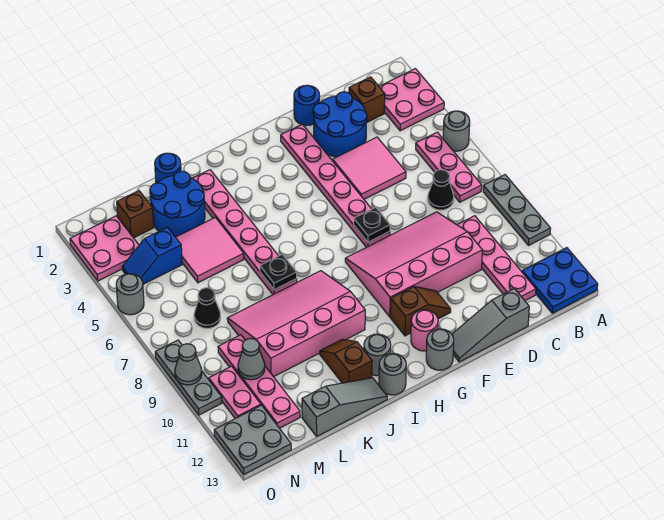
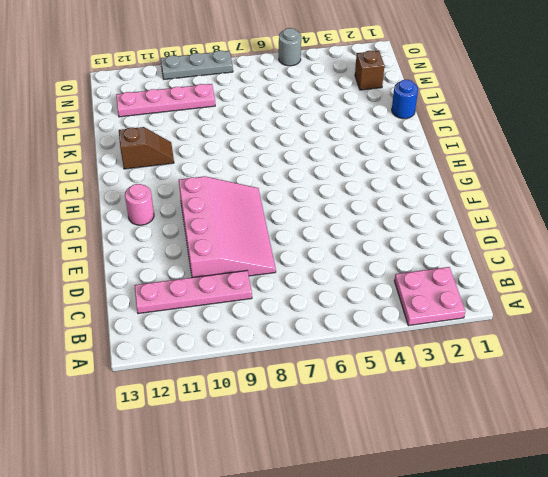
none -> grey 1x1 round brick [443,111,470,151]
none -> grey 1x3 plate [483,175,551,246]
none -> blue 2x2 plate [522,248,598,313]
none -> pink 1x3 plate [416,132,482,202]

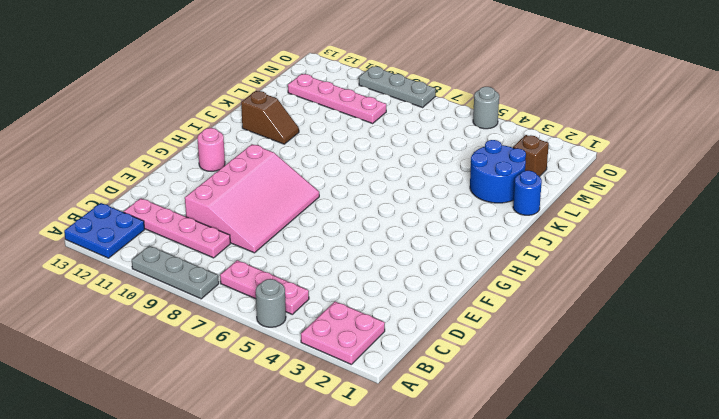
none -> brown 1x1 brick [349,77,385,123]
none -> black 1x1 cone [428,170,454,210]
none -> blue 2x2 round brick [313,92,367,157]
none -> pink 2x2 tile [333,137,406,199]

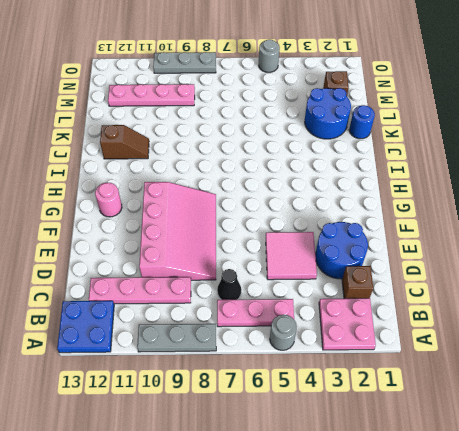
none -> grey 1x3 slope [452,289,529,362]
none -> blue 1x1 round brick [294,85,320,126]
none -> pink 1x6 plate [281,124,390,247]
none -> brown 1x2 slope [390,287,451,336]

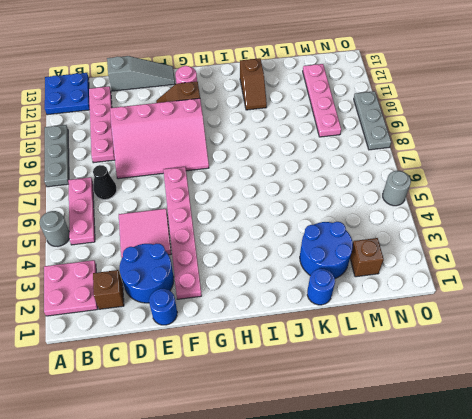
none -> grey 1x1 round brick [426,329,454,370]
none -> pink 3x4 slope [227,271,365,377]
none -> grey 1x1 round brick [364,334,391,376]
none -> grey 1x1 round brick [379,353,406,395]

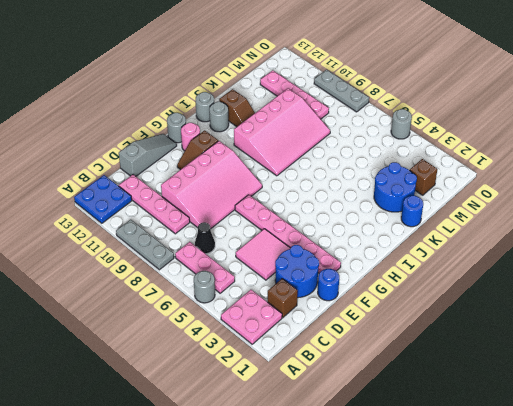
none -> pink 1x6 plate [192,170,297,294]
none -> grey 1x3 slope [302,378,387,436]
none -> pink 2x2 tile [176,217,244,283]
none -> blue 1x2 slope [122,227,182,284]

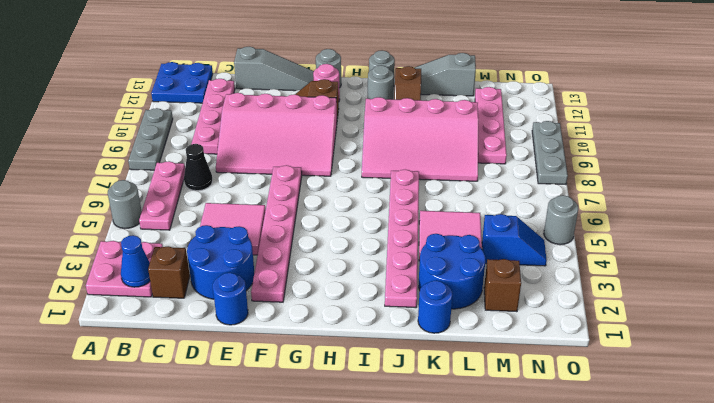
blue 1x1 cone [121,235,150,287] -> none
none -> black 1x1 cone [194,288,221,329]
none -> pink 2x2 plate [70,216,139,281]
none -> pink 1x2 plate [209,366,261,419]
none -> grey 2x2 plate [214,405,291,474]

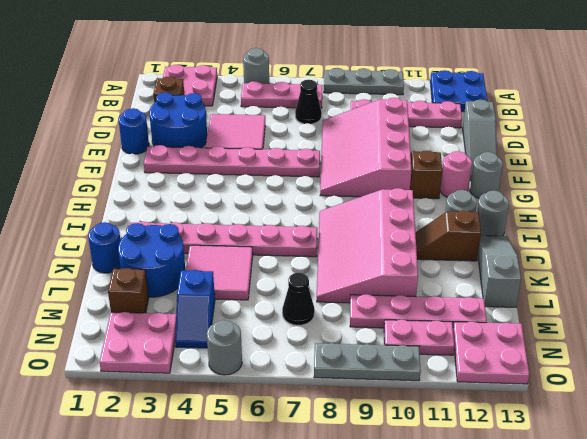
pink 2x2 plate [453,322,529,384] -> grey 2x2 plate [214,405,291,474]
none -> black 1x1 plate [354,207,390,242]
none -> black 1x1 plate [260,254,297,290]
none -> grey 1x1 cone [238,338,265,380]
none -> grey 1x1 cone [175,344,202,385]

